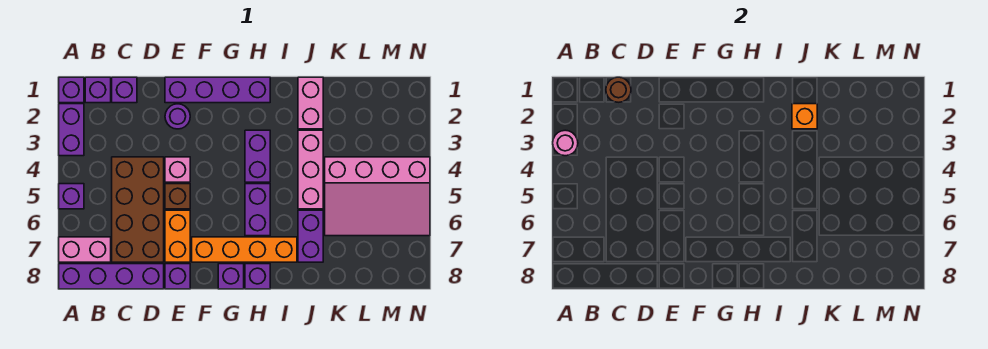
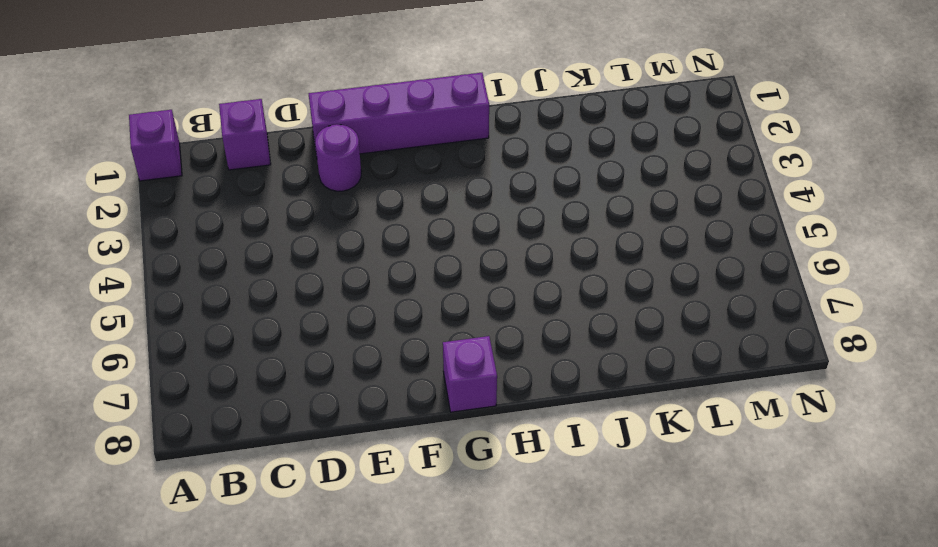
none -> purple 1x2 brick [59,104,84,156]
none -> purple 1x1 brick [59,184,84,209]
none -> pink 1x2 brick [59,237,111,262]

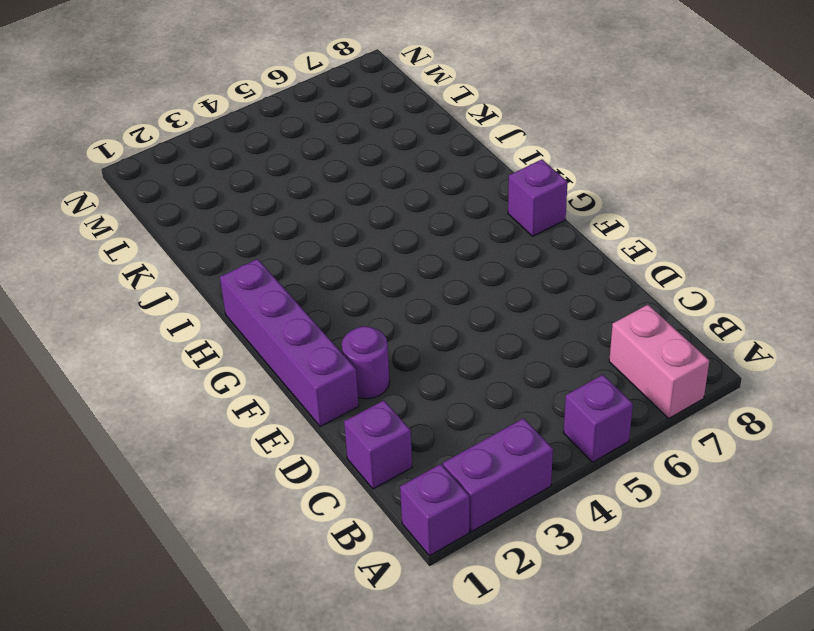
none -> purple 1x4 brick [59,264,164,289]
none -> purple 1x1 brick [85,77,111,103]
none -> brown 2x4 brick [112,157,164,262]

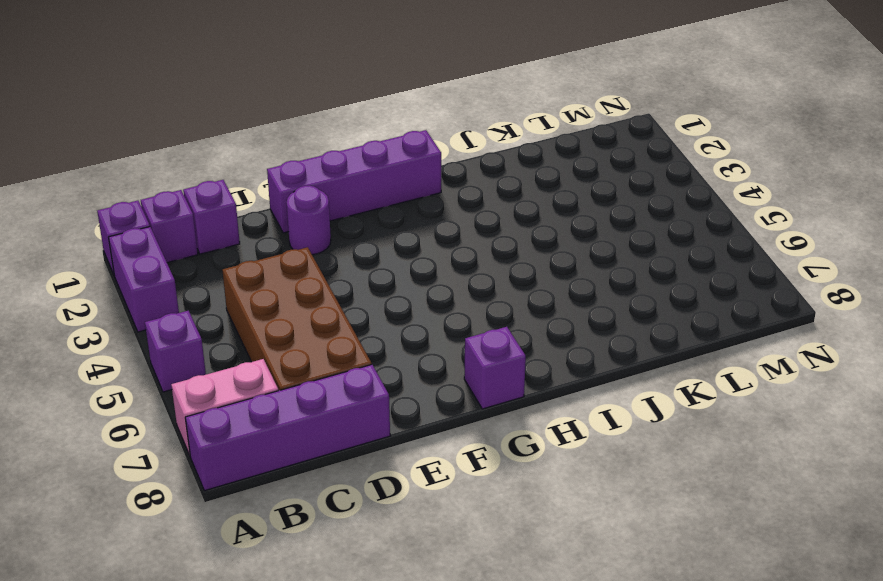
none -> pink 1x1 brick [165,157,190,182]
none -> brown 1x1 brick [165,184,190,209]
none -> orange 1x2 brick [165,210,190,262]

